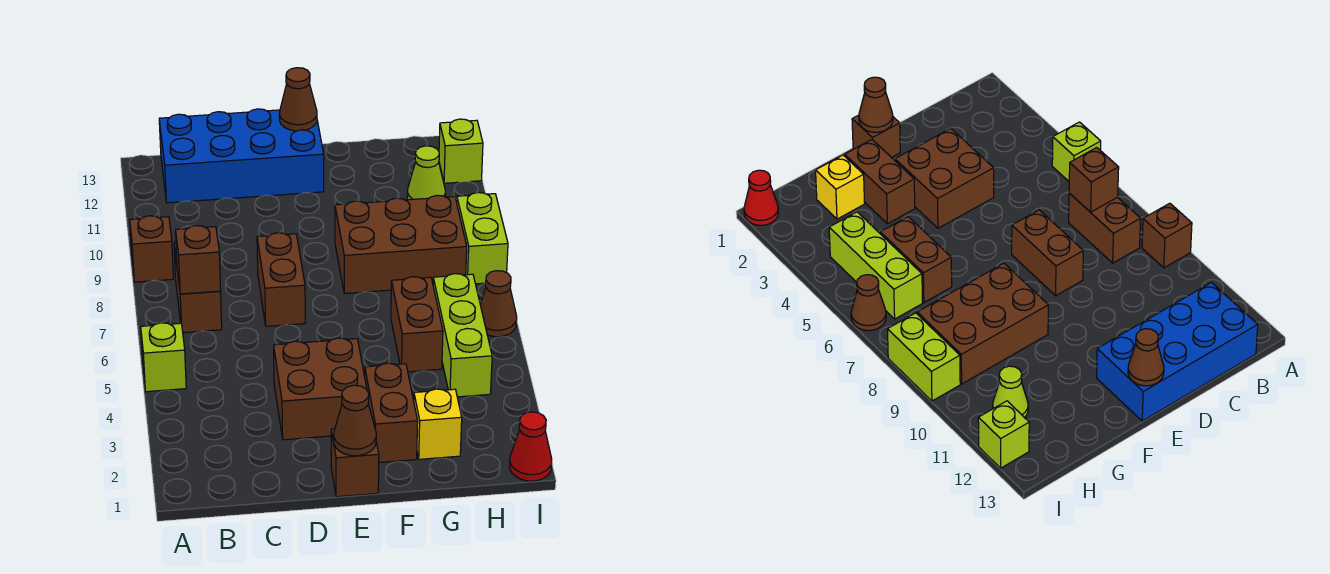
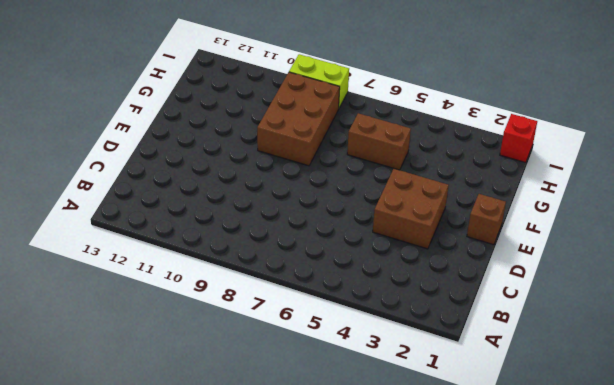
red 1x1 brick [500,114,537,163] -> red 1x1 cone [510,412,552,481]
none -> lime 1x1 brick [141,323,186,392]
none -> brown 1x1 brick [130,216,173,282]
none -> brown 1x2 brick [174,242,222,333]

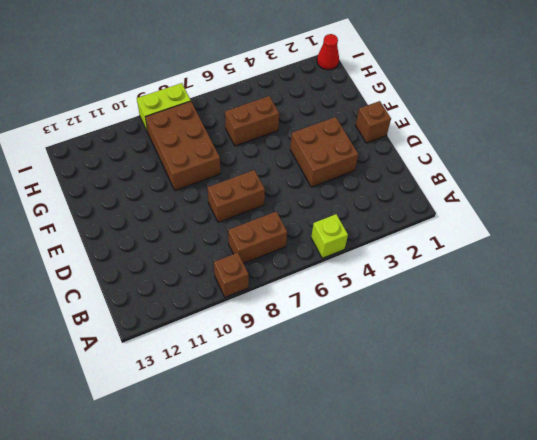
none -> blue 2x4 brick [159,109,324,203]
none -> brown 1x2 brick [365,363,418,462]
none -> yellow 1x1 brick [414,389,462,459]

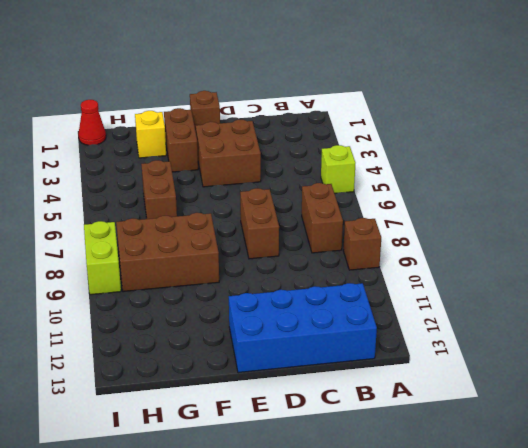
none -> lime 1x3 brick [433,274,492,397]
none -> lime 1x1 cone [407,146,445,200]
none -> brown 1x1 cone [480,271,517,337]

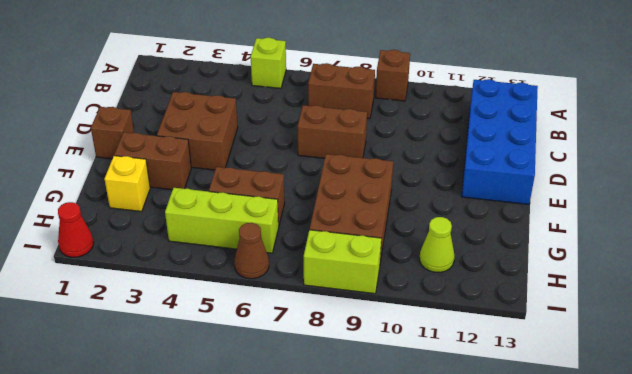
none -> lime 1x1 brick [439,119,483,183]
none -> brown 1x1 brick [176,226,221,294]
none -> brown 1x1 cone [334,385,376,456]

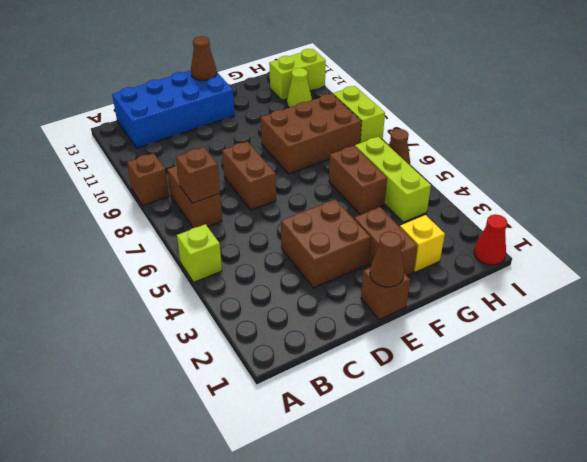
lime 1x2 brick [269,49,326,100] -> lime 1x1 brick [439,119,483,183]

